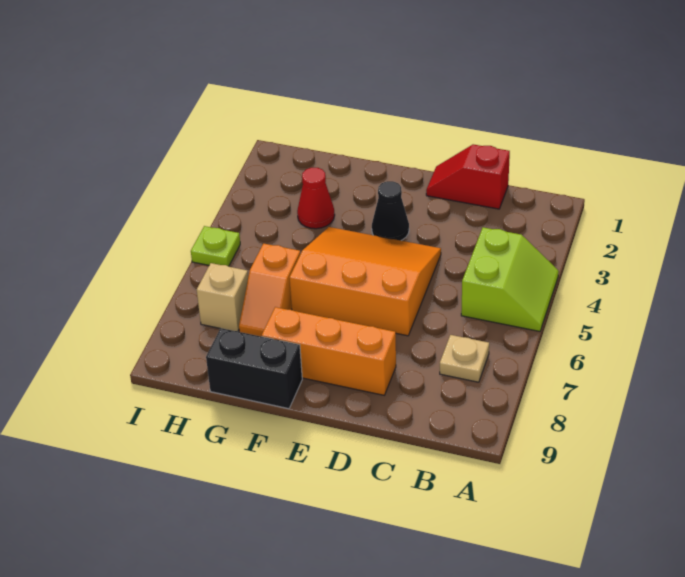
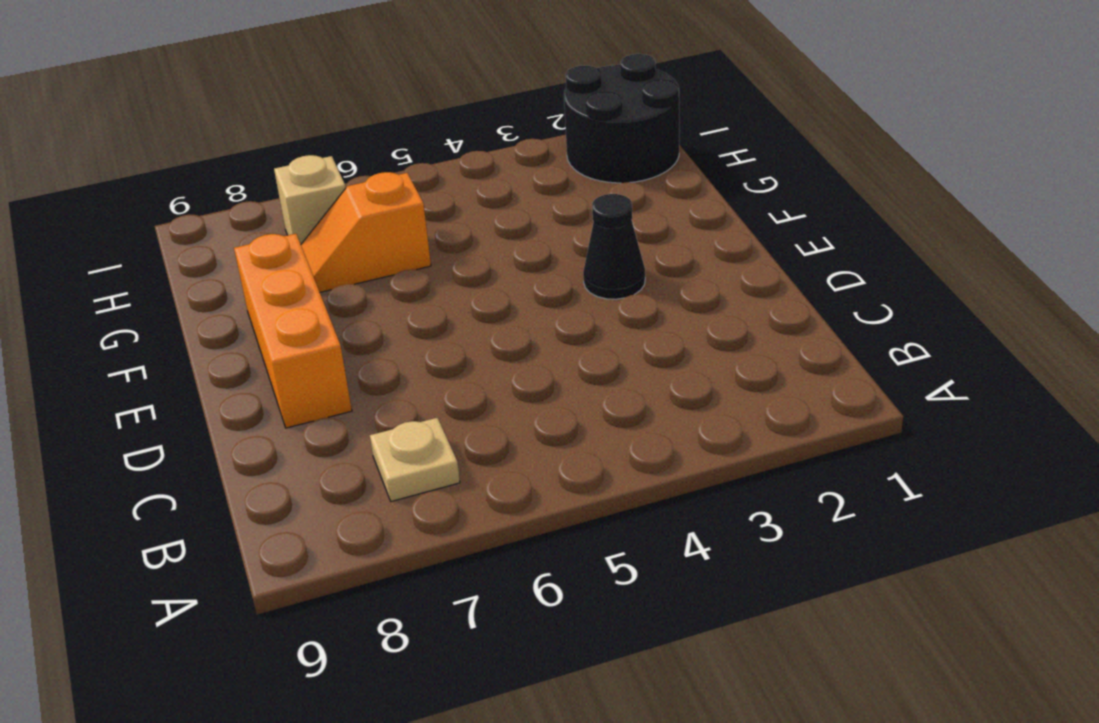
black 2x2 round brick [564,54,679,183] -> none
none -> lime 2x2 slope [461,227,559,331]
none -> red 1x2 slope [426,144,510,209]

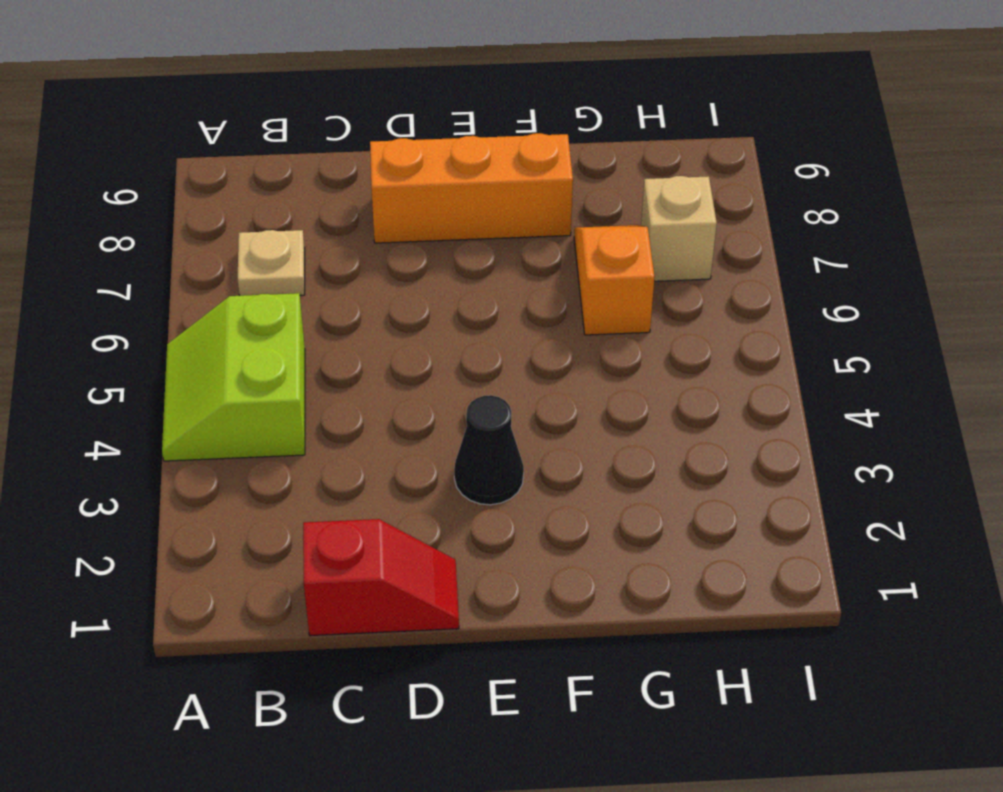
none -> orange 3x3 slope [289,227,441,336]
none -> black 1x2 brick [206,328,302,409]

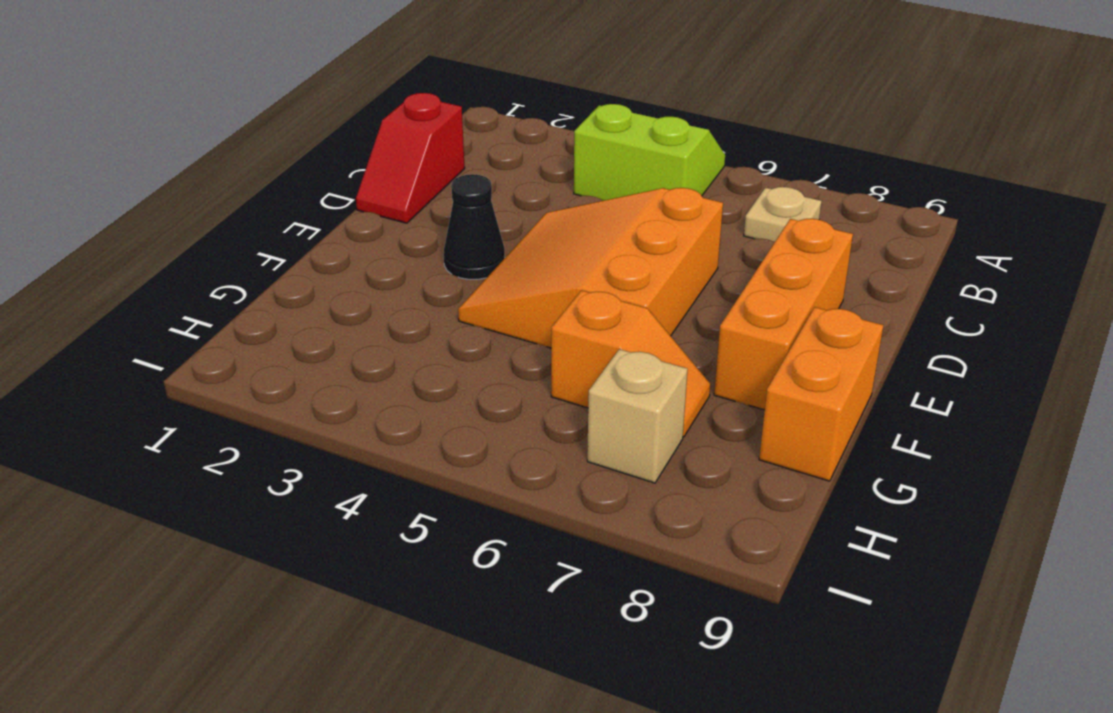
orange 1x2 brick [759,307,883,481] -> black 1x2 brick [206,328,302,409]
none -> red 1x1 cone [297,168,335,229]
none -> lime 1x1 plate [191,226,240,266]

